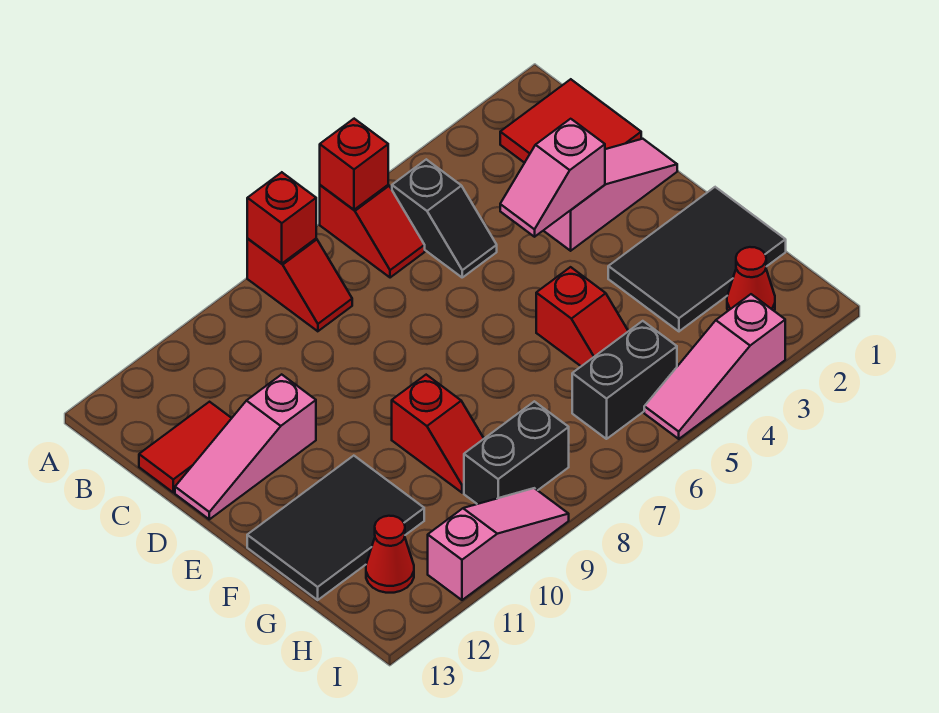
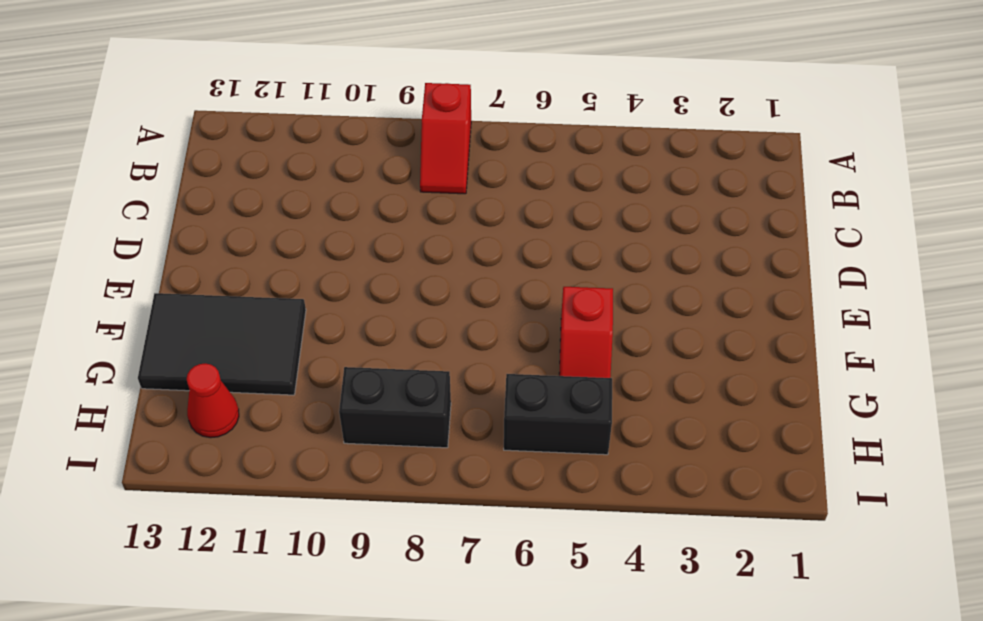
none -> red 1x2 slope [320,185,425,278]
none -> red 2x2 tile [500,79,641,163]
none -> black 1x2 slope [392,159,497,277]

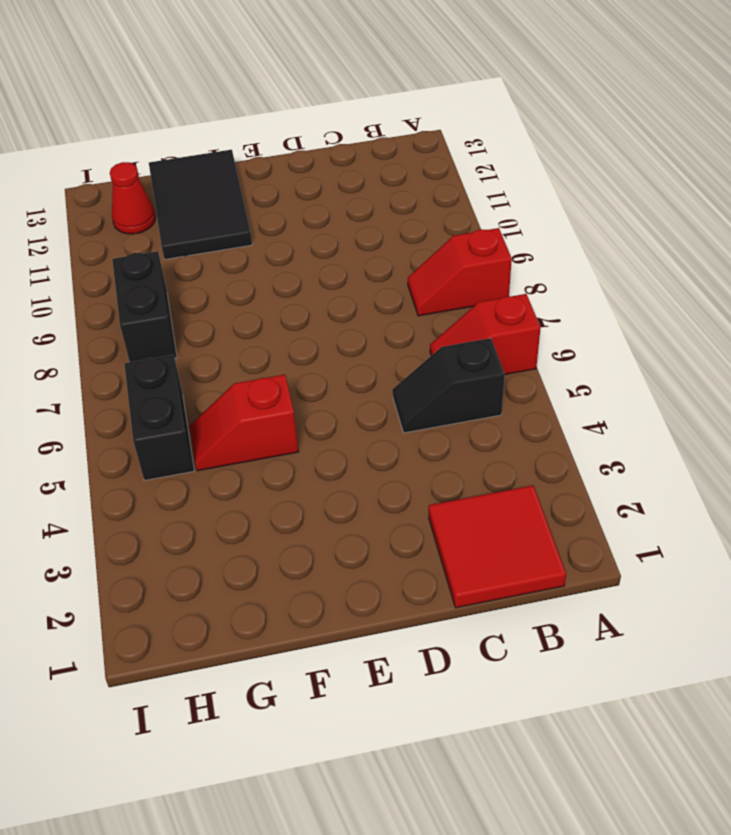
none -> red 1x2 tile [139,402,232,492]
none -> pink 1x3 slope [543,139,677,251]
none -> pink 1x3 slope [175,374,316,519]

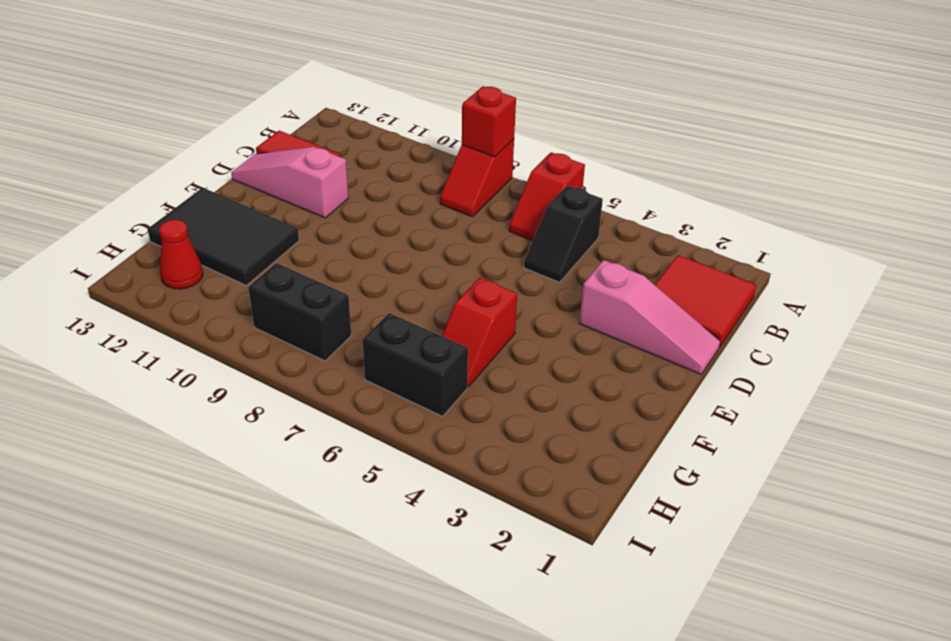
none -> black 2x3 tile [608,187,786,331]
none -> red 1x2 slope [392,375,484,493]
none -> red 1x1 cone [727,247,775,311]

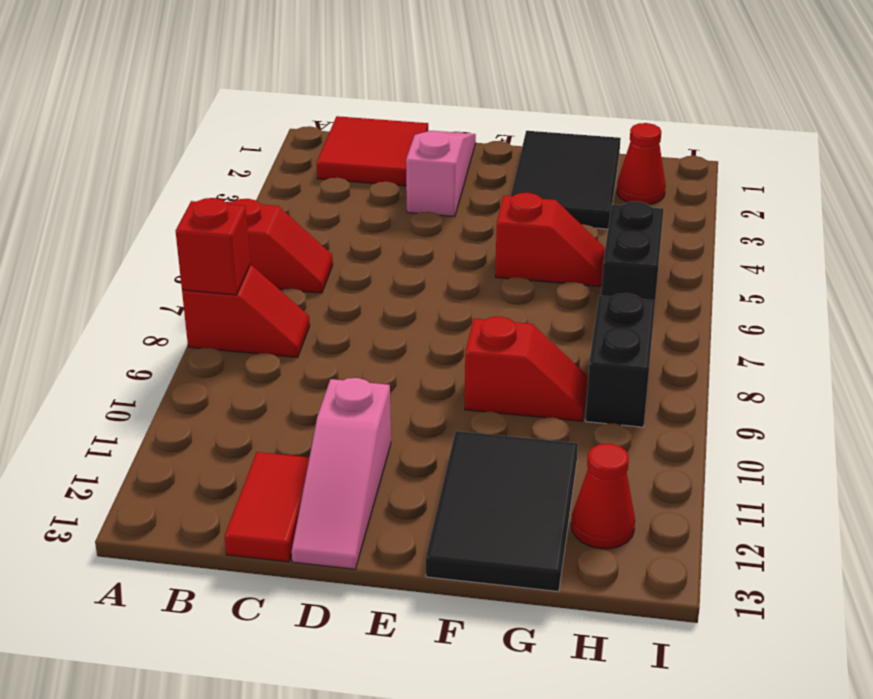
none -> black 1x2 slope [392,159,497,277]
none -> pink 1x3 slope [644,294,785,439]
none -> pink 1x3 slope [428,488,569,600]

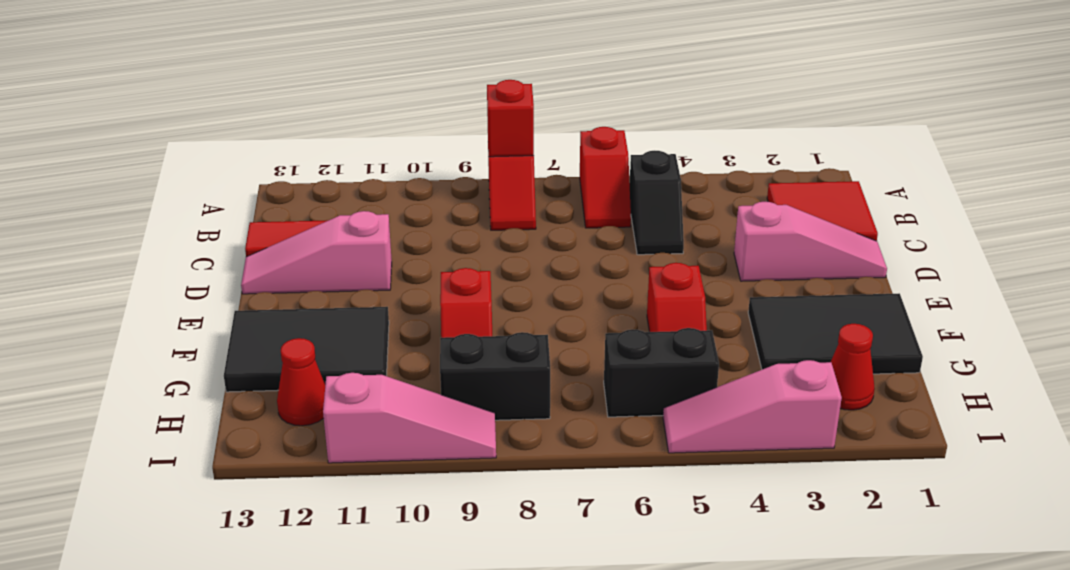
none -> red 1x1 brick [320,119,388,210]
none -> pink 1x2 slope [500,119,605,237]

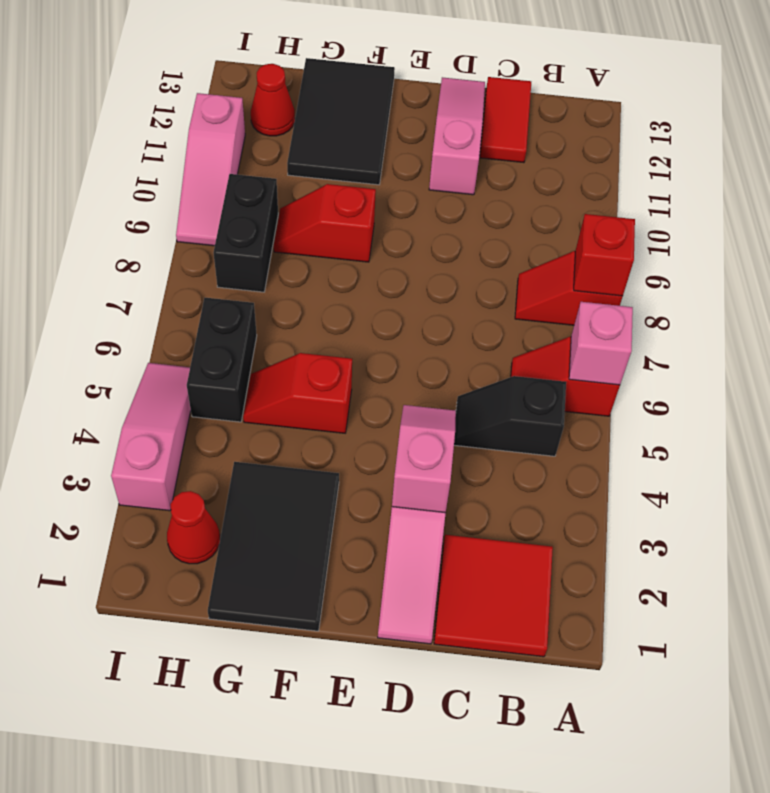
pink 1x1 brick [569,302,633,385] -> red 1x1 brick [320,119,388,210]

